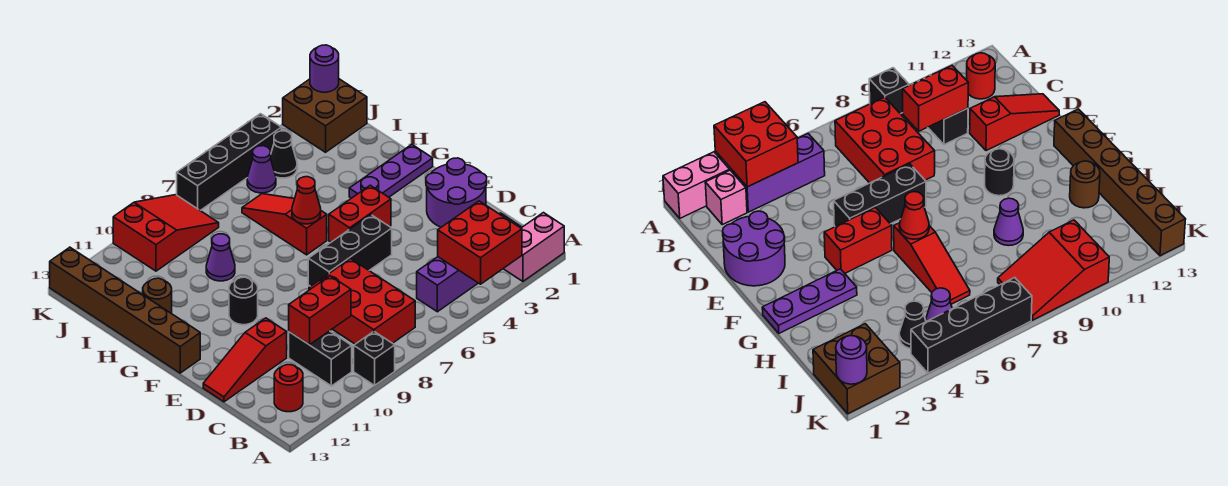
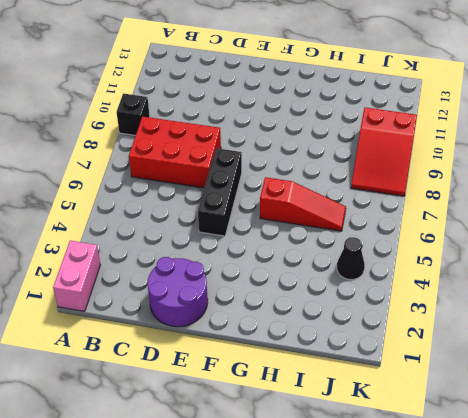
none -> pink 1x1 brick [705,170,747,225]
none -> purple 1x3 brick [417,257,478,312]
none -> black 1x2 brick [289,331,352,386]

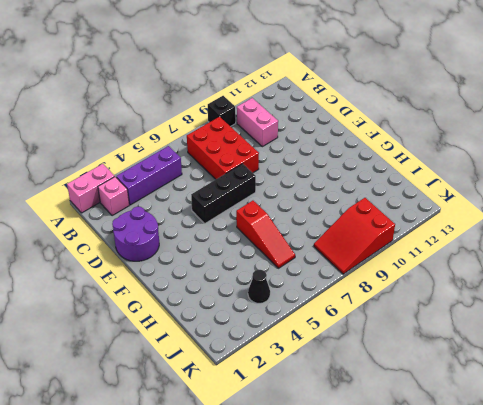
pink 1x2 brick [237,98,278,147] -> black 1x2 brick [289,331,352,386]
none -> red 1x1 round brick [274,365,303,412]
none -> red 1x3 slope [203,318,287,402]
none -> red 1x2 brick [329,185,391,242]

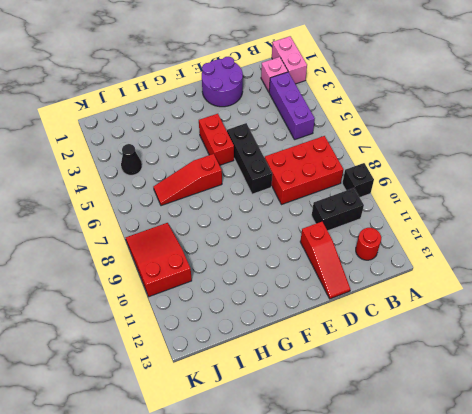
none -> black 1x1 round brick [229,277,258,325]
none -> brown 1x6 brick [50,247,200,373]
none -> purple 1x3 plate [349,144,433,198]

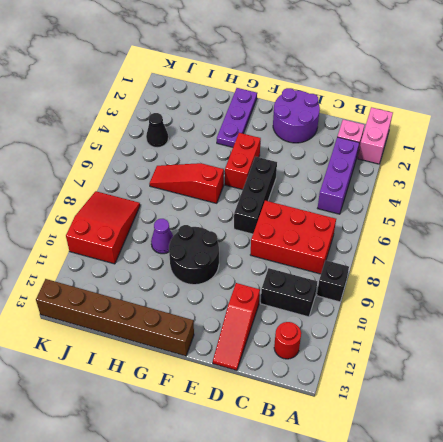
black 2x2 round brick [169,225,219,285] -> black 1x1 round brick [229,277,258,325]
none -> brown 1x1 round brick [143,278,172,314]
none -> brown 2x2 brick [283,79,367,152]
none -> purple 1x1 cone [247,146,276,193]

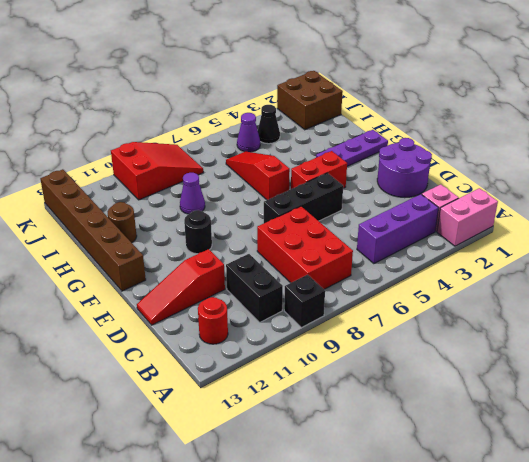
none -> black 1x4 brick [177,114,281,211]
none -> red 2x2 brick [438,201,522,284]
none -> red 1x2 brick [289,276,351,345]

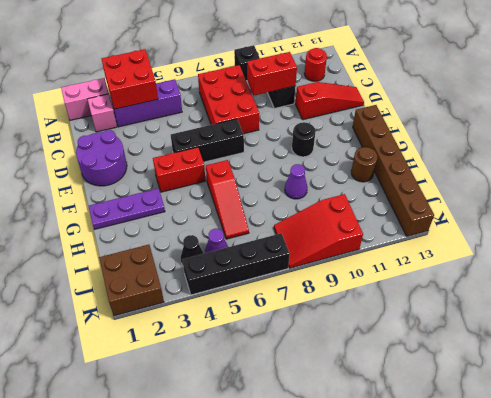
none -> red 1x1 cone [292,177,321,224]
none -> purple 1x1 round brick [310,45,339,92]

